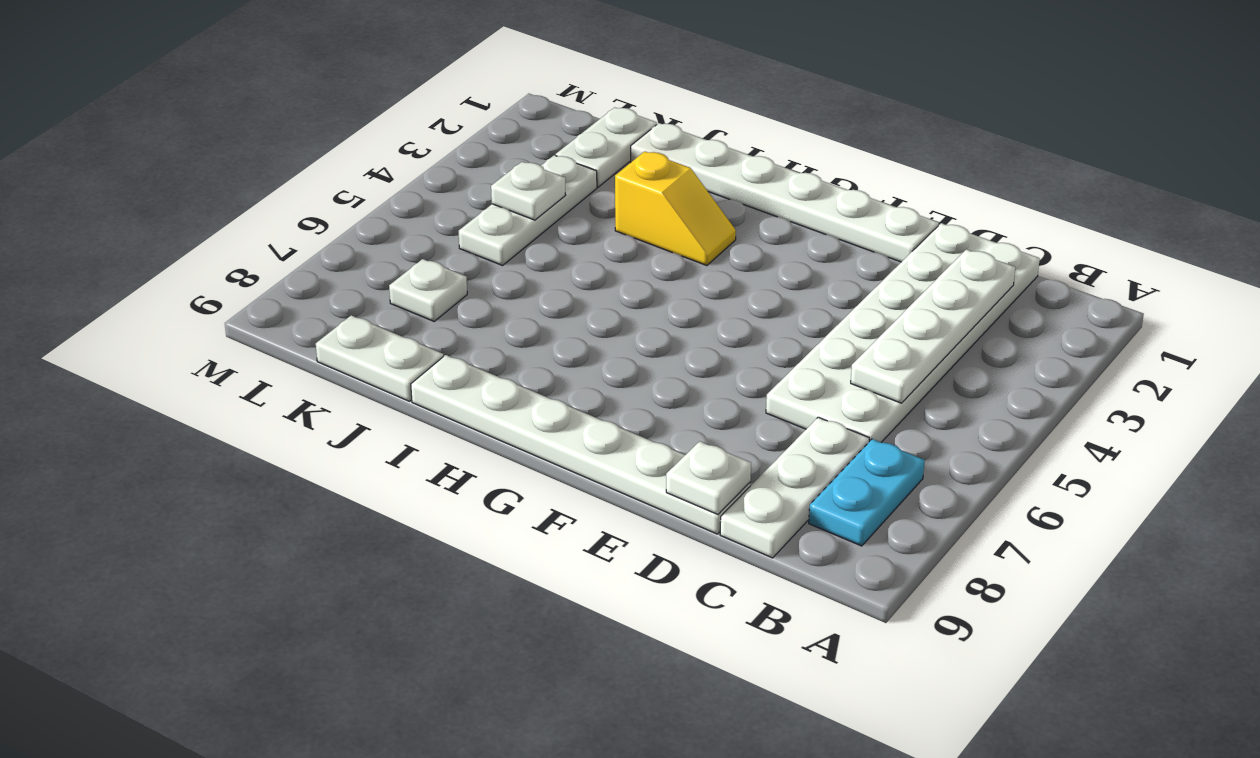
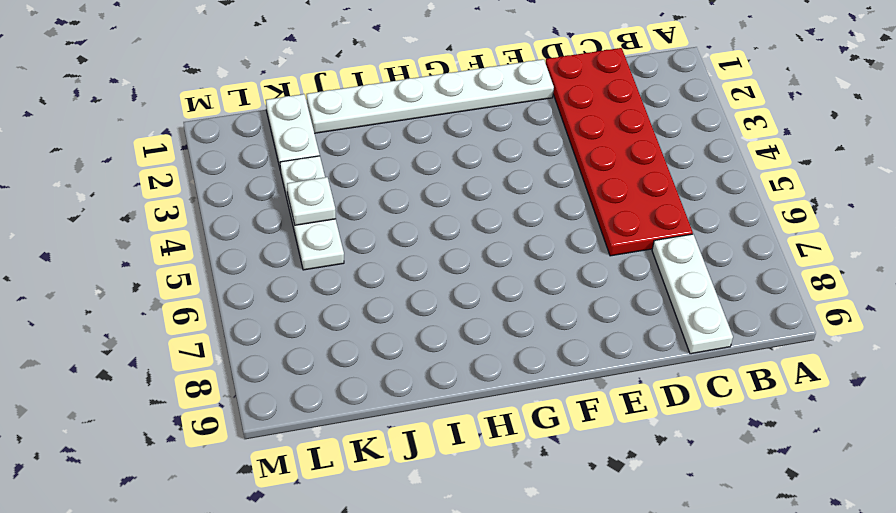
red 2x6 plate [545,48,693,256] -> white 2x6 plate [766,223,1040,442]
none -> cyan 1x2 plate [809,439,925,546]
none -> white 1x6 plate [411,355,750,534]
none -> yellow 1x2 slope [615,151,736,266]

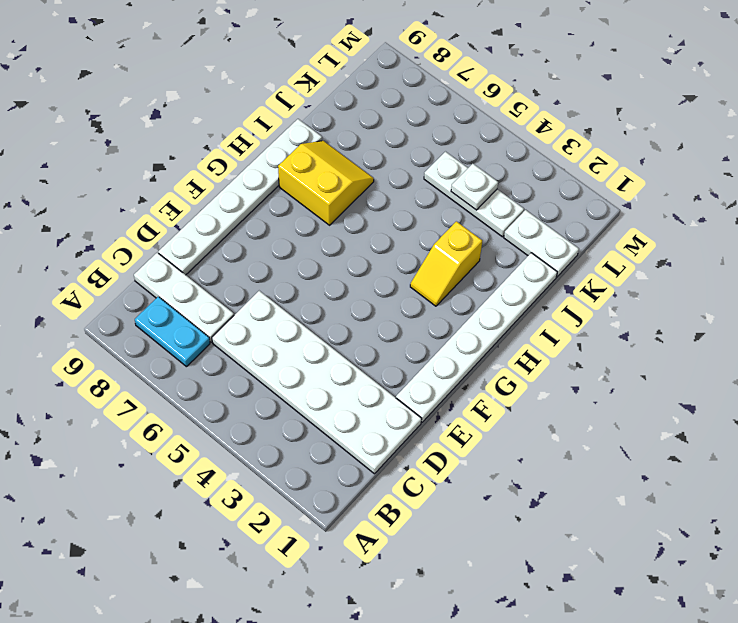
yellow 2x2 slope [278,141,374,225] -> none
none -> white 1x2 plate [316,315,443,401]
none -> white 1x1 plate [389,259,467,321]
none -> white 1x4 plate [851,249,1015,403]

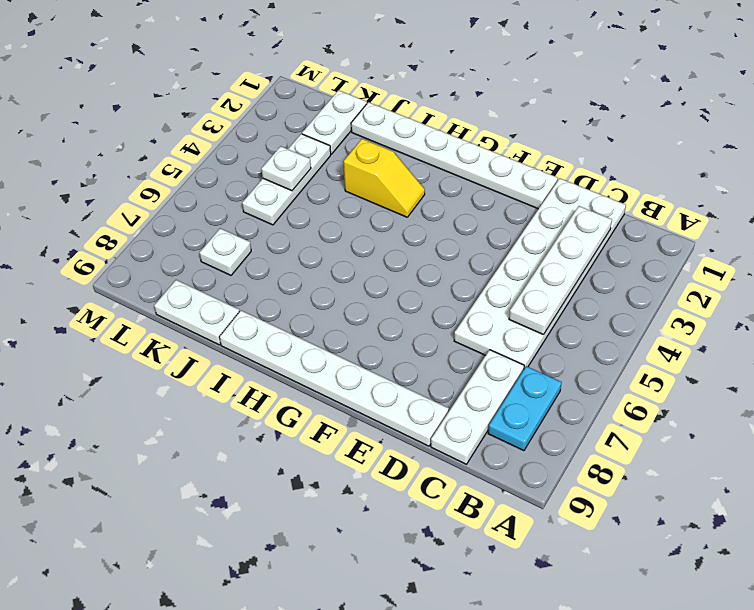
none -> white 1x1 plate [666,441,751,514]

